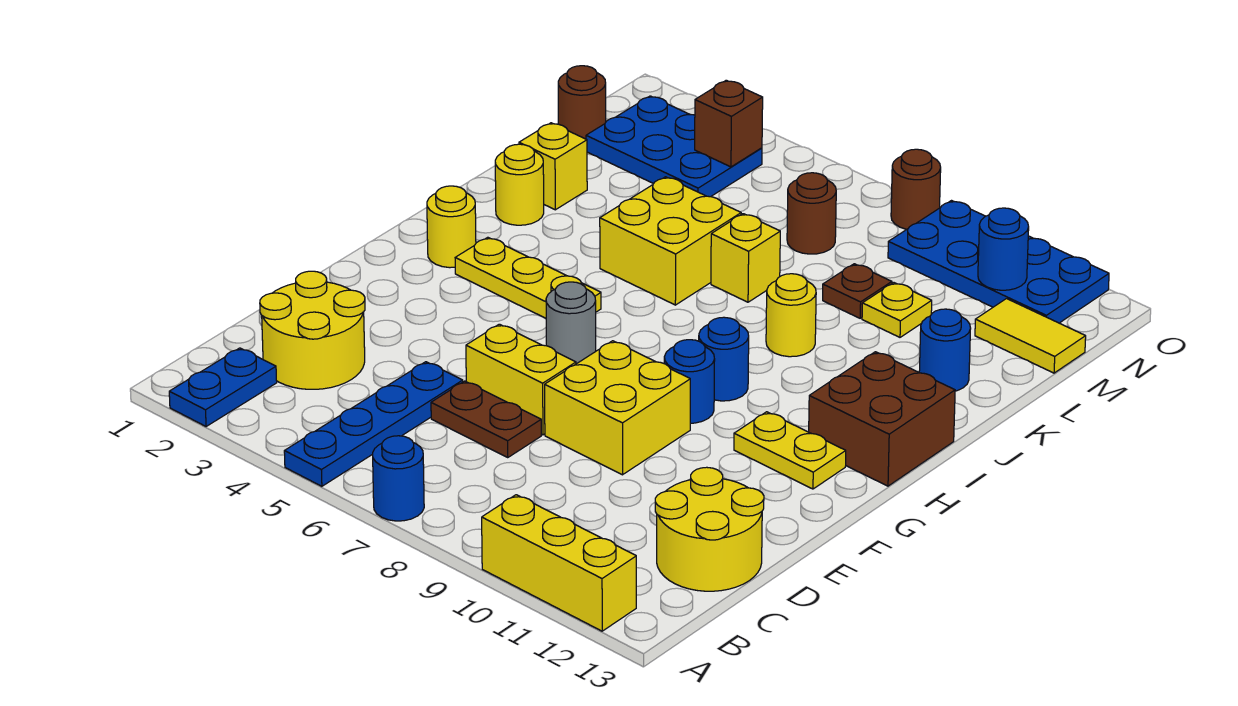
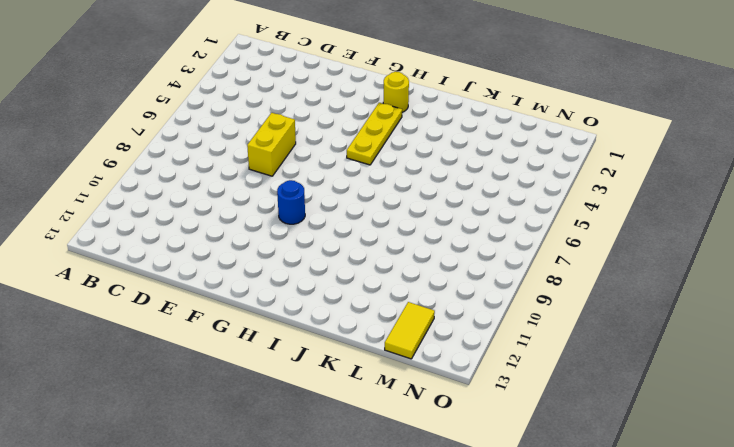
none -> blue 1x2 plate [169,348,277,427]
none -> blue 1x4 plate [284,362,463,486]
none -> blue 1x1 round brick [373,436,424,521]
none -> yellow 1x3 brick [482,495,636,631]

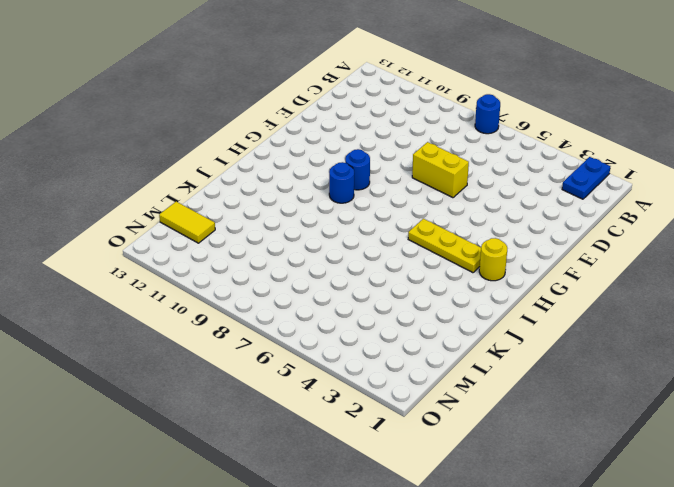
none -> blue 1x4 plate [284,362,463,486]
none -> yellow 1x3 brick [482,495,636,631]
none -> yellow 2x2 round brick [260,271,365,389]
none -> yellow 2x2 round brick [655,467,764,591]

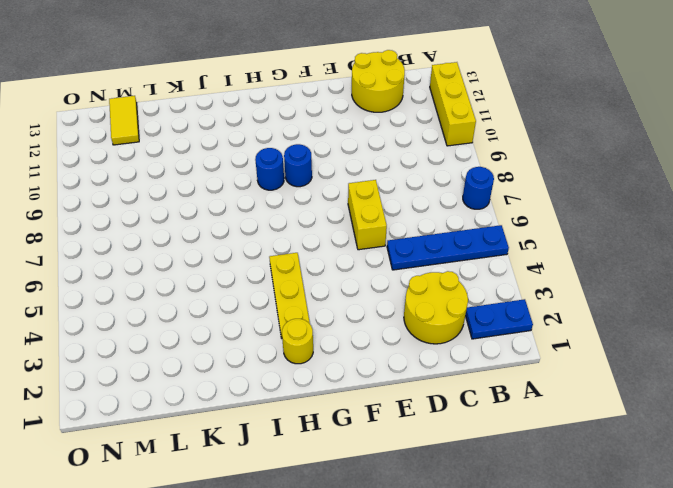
none -> brown 1x2 plate [431,381,541,458]
none -> yellow 2x2 brick [545,341,690,475]
none -> grey 1x1 round brick [546,282,596,364]
none -> yellow 1x2 plate [734,412,846,489]

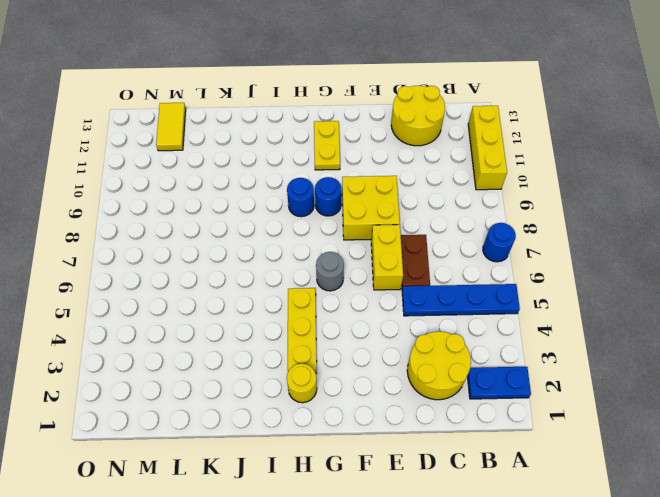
none -> brown 2x2 brick [809,352,955,486]
none -> yellow 1x1 round brick [495,144,544,225]
none -> yellow 2x2 brick [600,177,741,305]
none -> yellow 1x1 round brick [766,274,816,357]

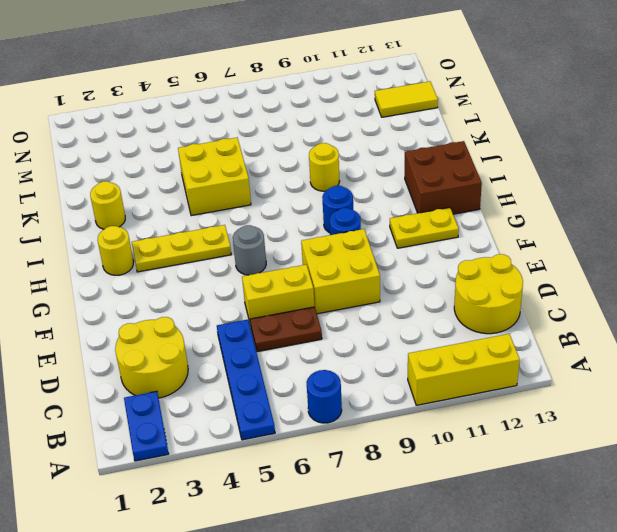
none -> yellow 1x1 brick [519,123,587,210]
none -> yellow 1x1 brick [711,214,780,302]
none -> blue 1x1 round brick [919,309,971,391]
none -> brown 1x1 plate [823,264,892,318]

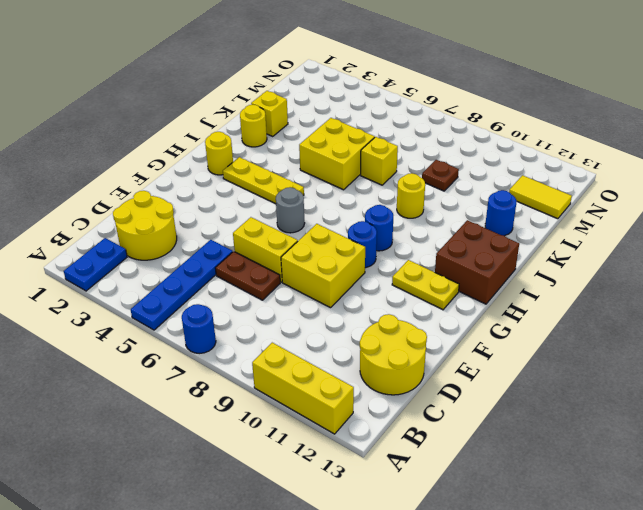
none -> yellow 1x1 plate [862,283,932,337]
none -> brown 1x1 round brick [558,66,606,139]
none -> blue 2x3 plate [586,96,762,197]
none -> brown 1x1 round brick [787,173,836,254]

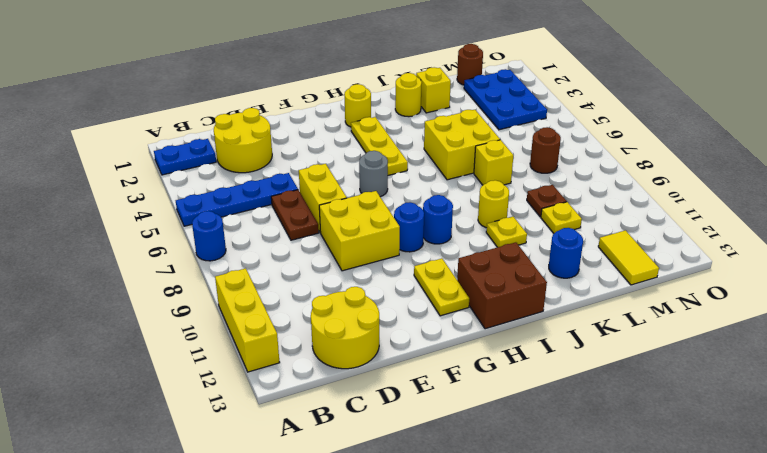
yellow 1x1 plate [486,217,527,247] -> none
none -> blue 2x4 plate [888,201,1109,323]
none -> brown 1x1 round brick [891,149,941,229]
none -> brown 1x1 brick [695,80,763,167]
none -> blue 1x1 round brick [978,208,1029,290]

